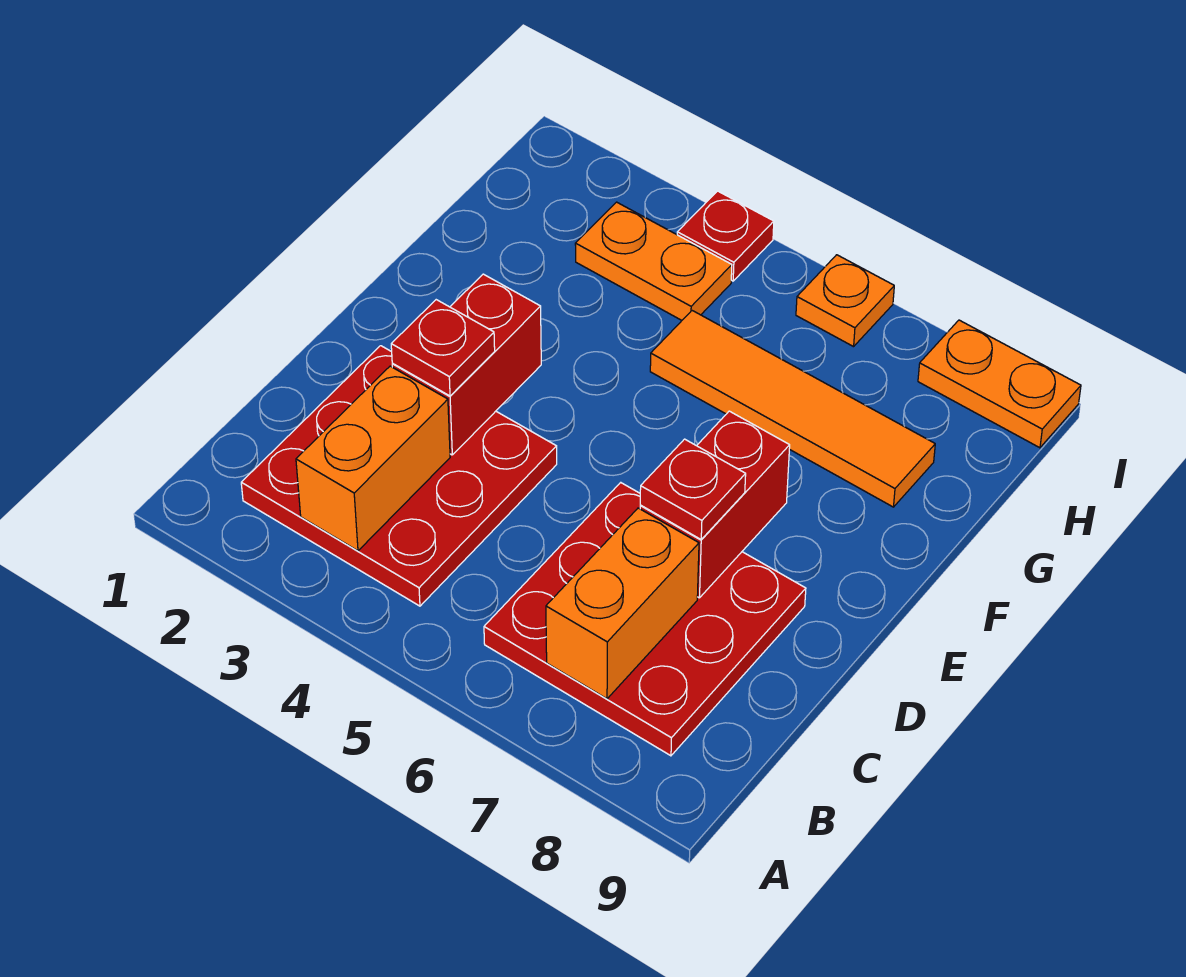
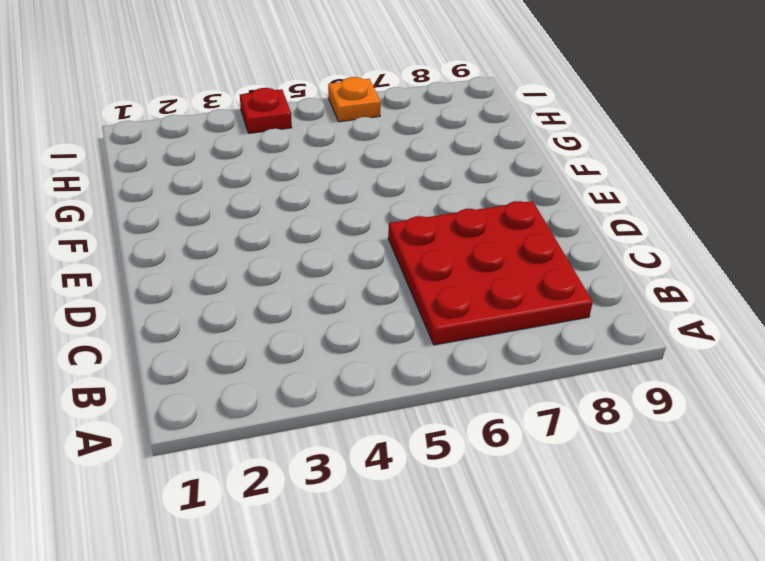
none -> red 3x3 plate [241,346,557,606]
none -> orange 1x4 tile [650,311,935,507]
none -> orange 1x2 plate [575,202,732,320]

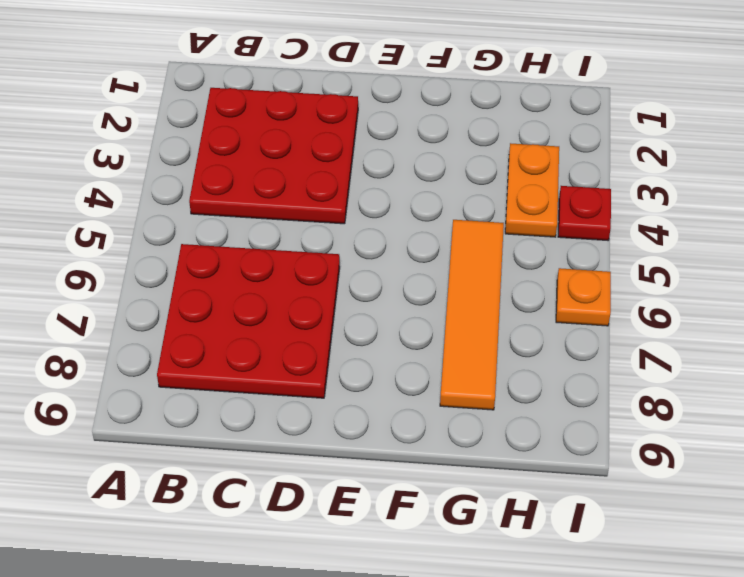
none -> orange 1x2 plate [918,320,1081,448]
none -> orange 1x2 brick [296,366,450,551]
none -> orange 1x2 brick [546,508,699,699]

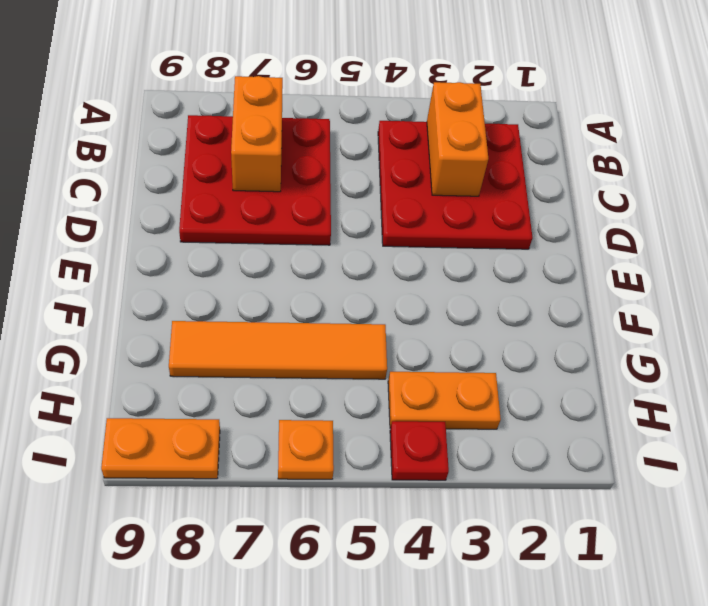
none -> red 1x2 brick [392,274,541,455]
none -> red 1x2 brick [640,411,790,598]
none -> red 1x1 plate [391,300,495,396]

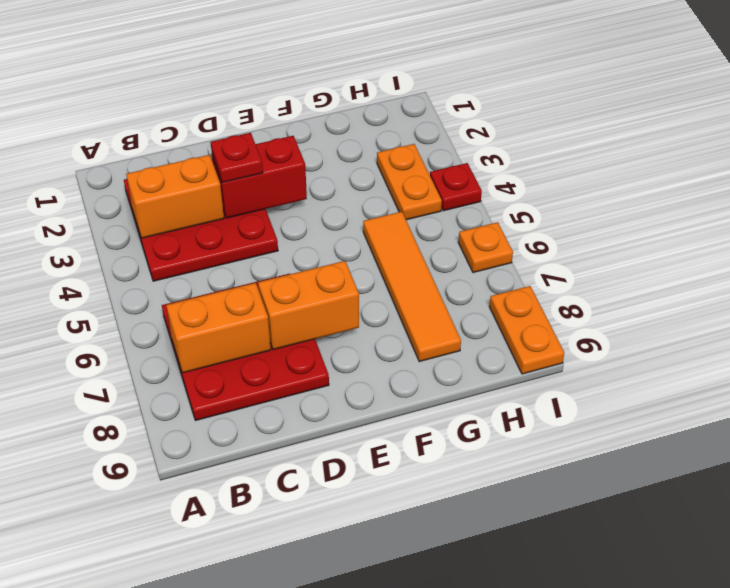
orange 1x2 brick [258,261,359,350] -> red 1x2 brick [640,411,790,598]
none -> red 1x1 plate [640,439,746,540]

